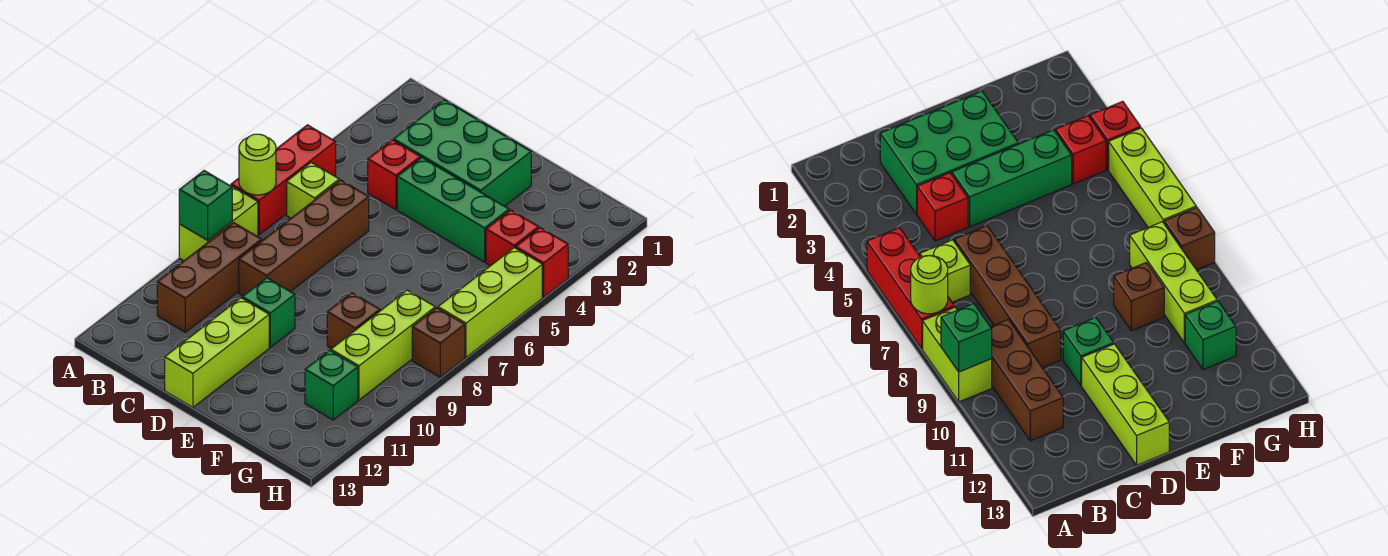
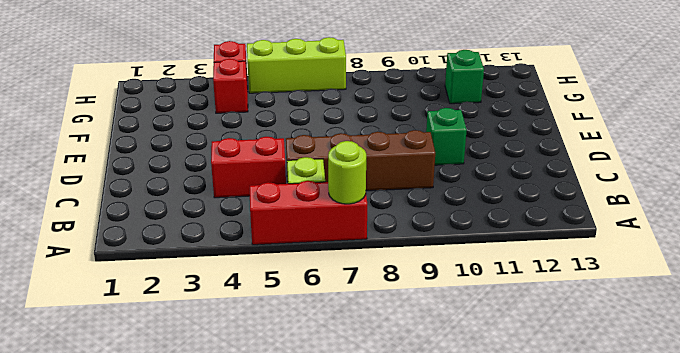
red 1x2 brick [211,137,286,198] -> red 1x1 brick [368,140,421,210]
none -> lime 1x2 brick [179,185,258,261]
none -> brown 1x3 brick [157,223,262,332]
none -> green 2x3 brick [394,100,531,206]

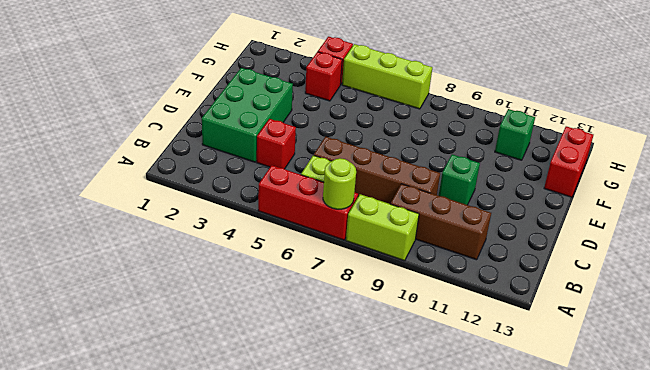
red 1x2 brick [544,126,593,197] -> none
none -> green 1x3 brick [397,158,509,262]
none -> lime 1x3 brick [165,298,269,408]
none -> brown 1x1 brick [327,293,380,349]

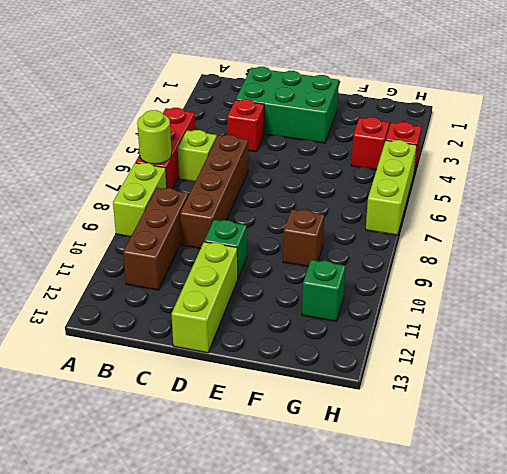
none -> green 1x3 brick [397,158,509,262]
none -> lime 1x3 brick [331,290,435,400]
none -> brown 1x1 brick [412,308,465,377]

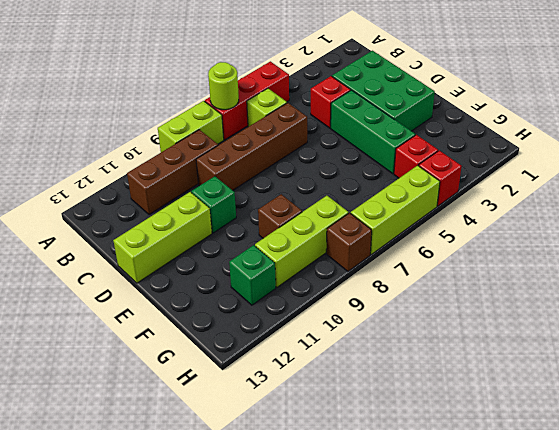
none -> green 1x1 brick [179,171,232,240]

